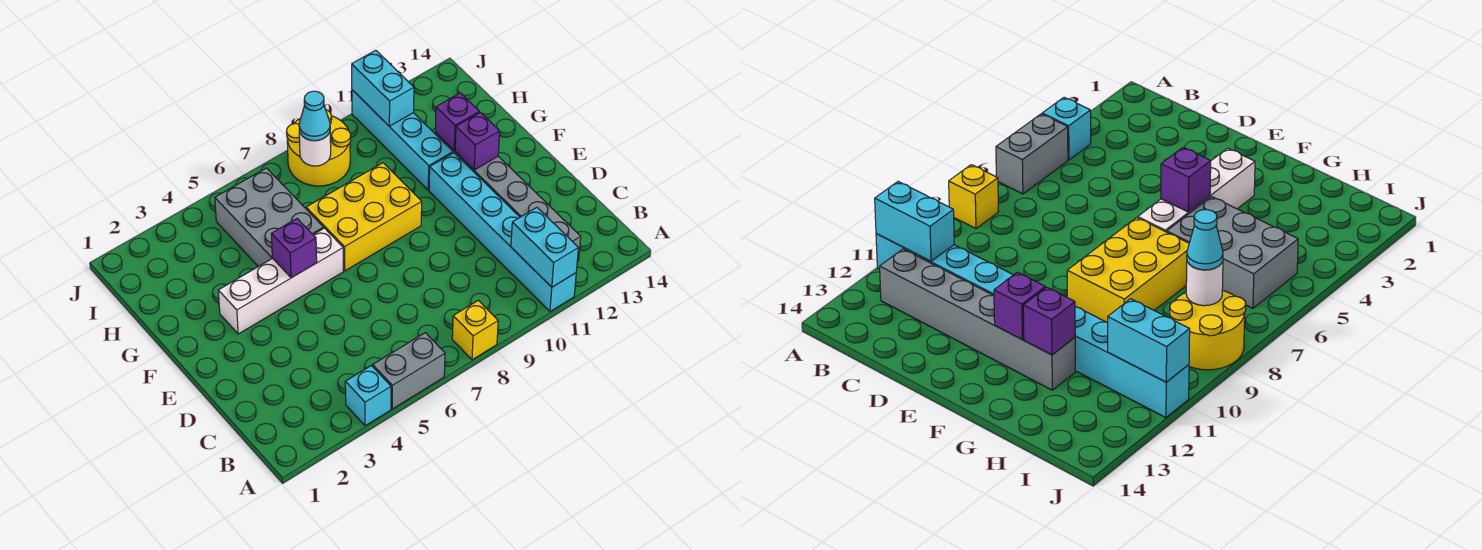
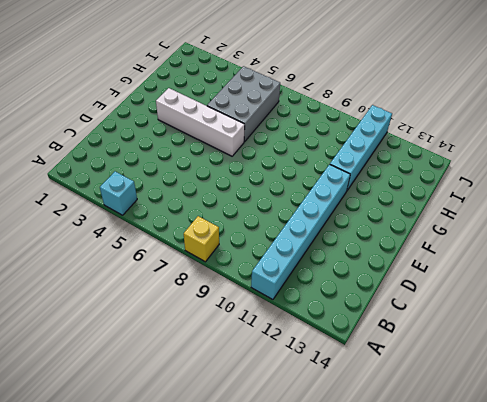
none -> grey 1x2 brick [373,333,445,409]
none -> grey 1x6 brick [435,132,581,261]
none -> yellow 2x3 brick [306,163,422,271]

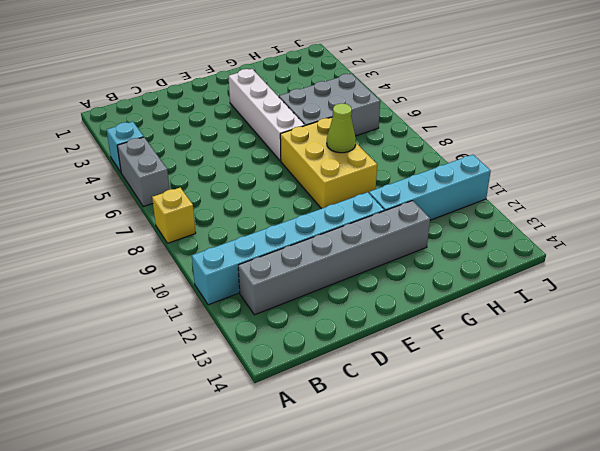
lime 1x1 cone [327,103,356,153] -> none
none -> yellow 2x2 round brick [286,110,351,186]
none -> cyan 1x2 brick [511,207,578,287]
none -> purple 1x1 brick [271,219,317,278]

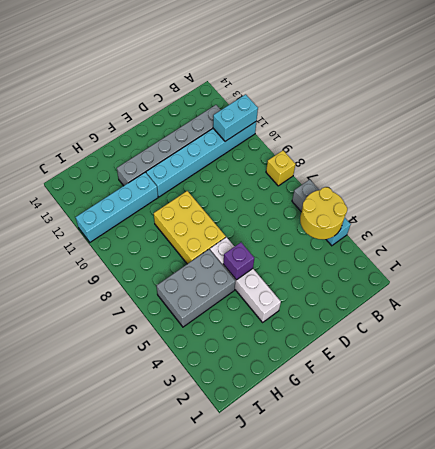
yellow 2x2 round brick [300,187,347,239] -> yellow 2x2 round brick moved to [286,110,351,186]
none -> purple 1x1 brick [455,112,500,170]
none -> purple 1x1 brick [435,93,479,150]
none -> white 1x1 round brick [299,131,331,166]

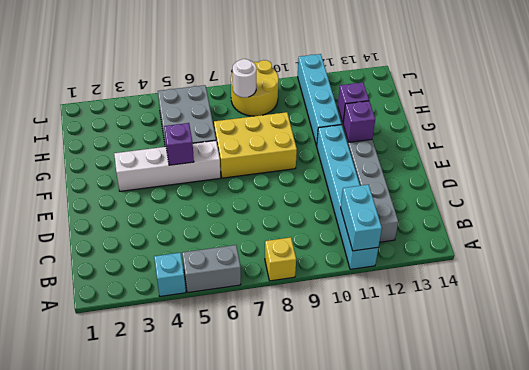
none -> cyan 1x2 brick [352,50,414,126]
none -> cyan 1x1 cone [299,91,330,141]

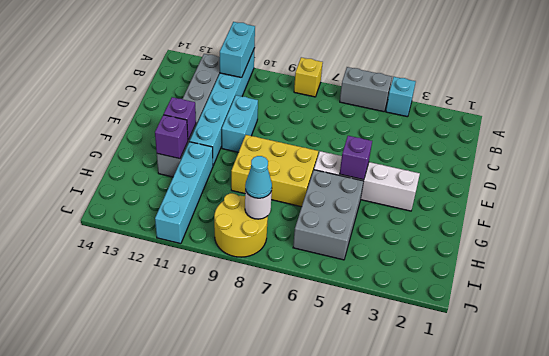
cyan 1x2 brick [222,95,258,152] -> cyan 1x2 brick moved to [352,50,414,126]

